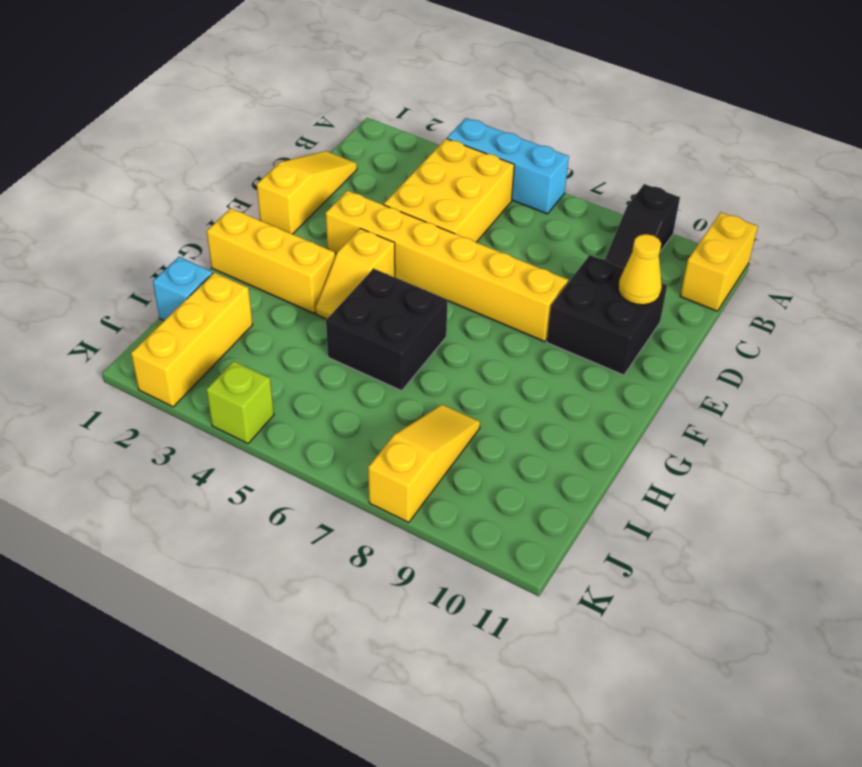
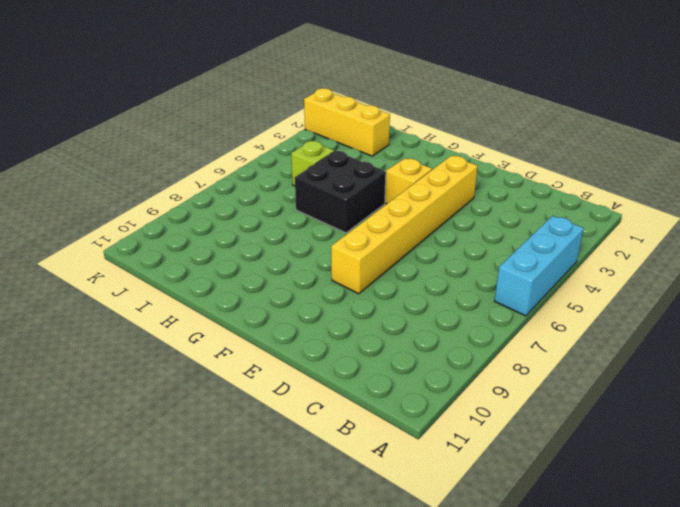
lime 1x1 brick [291,141,334,186] -> lime 1x1 brick moved to [206,361,274,444]
none -> black 1x2 slope [605,184,680,268]
none -> yellow 1x2 brick [680,212,758,311]
none -> yellow 2x3 brick [384,139,514,242]

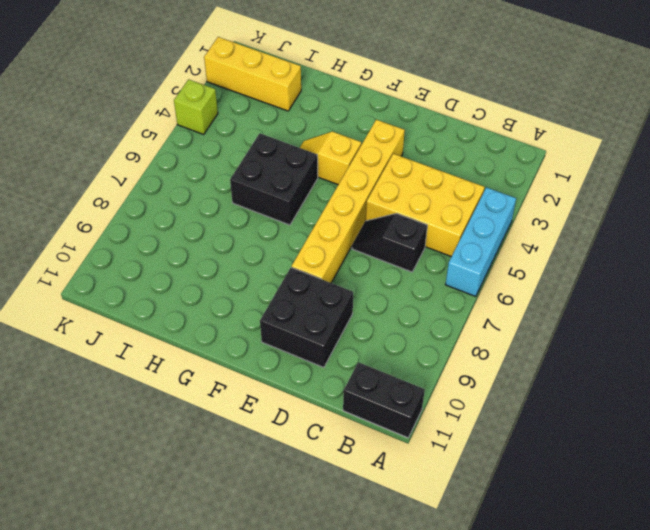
black 1x2 brick [343,362,425,438] -> yellow 1x2 brick [680,212,758,311]
black 1x2 slope [352,214,427,272] -> black 1x2 slope moved to [605,184,680,268]
none -> yellow 1x3 slope [257,151,357,234]
none -> yellow 1x3 brick [207,208,335,313]
none -> cyan 1x1 brick [153,257,213,320]

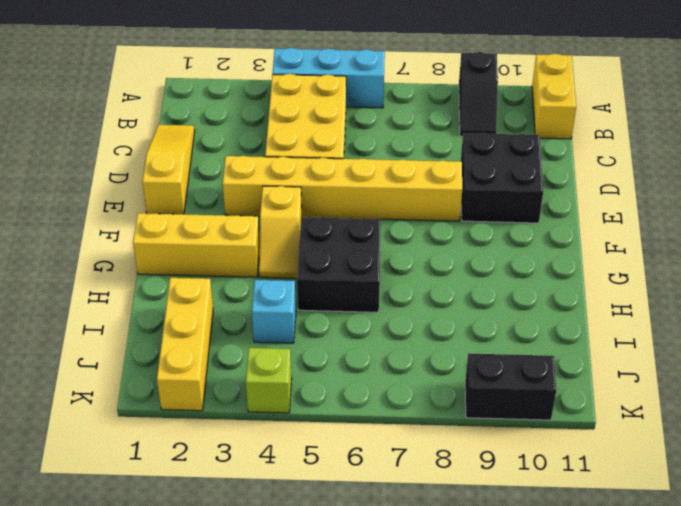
cyan 1x1 brick [252,280,296,343] -> cyan 1x1 brick moved to [153,257,213,320]
black 1x2 brick [465,353,556,420] -> none
none -> yellow 1x3 slope [368,405,480,522]
none -> yellow 1x1 cone [618,234,662,305]

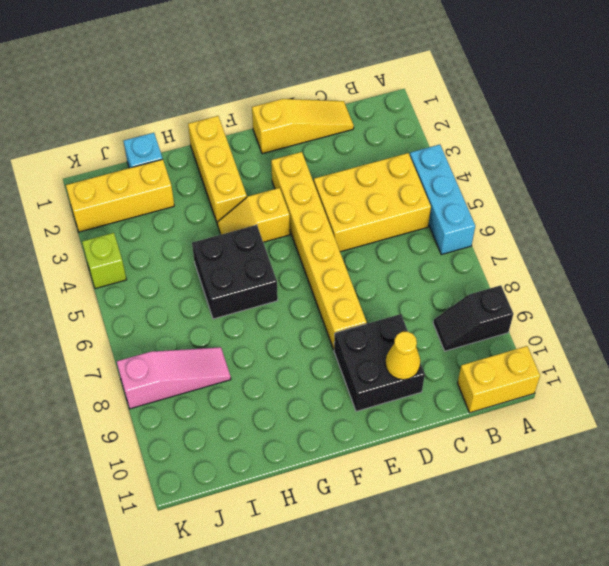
pink 1x3 slope [117,347,231,409] -> yellow 1x3 slope [368,405,480,522]

